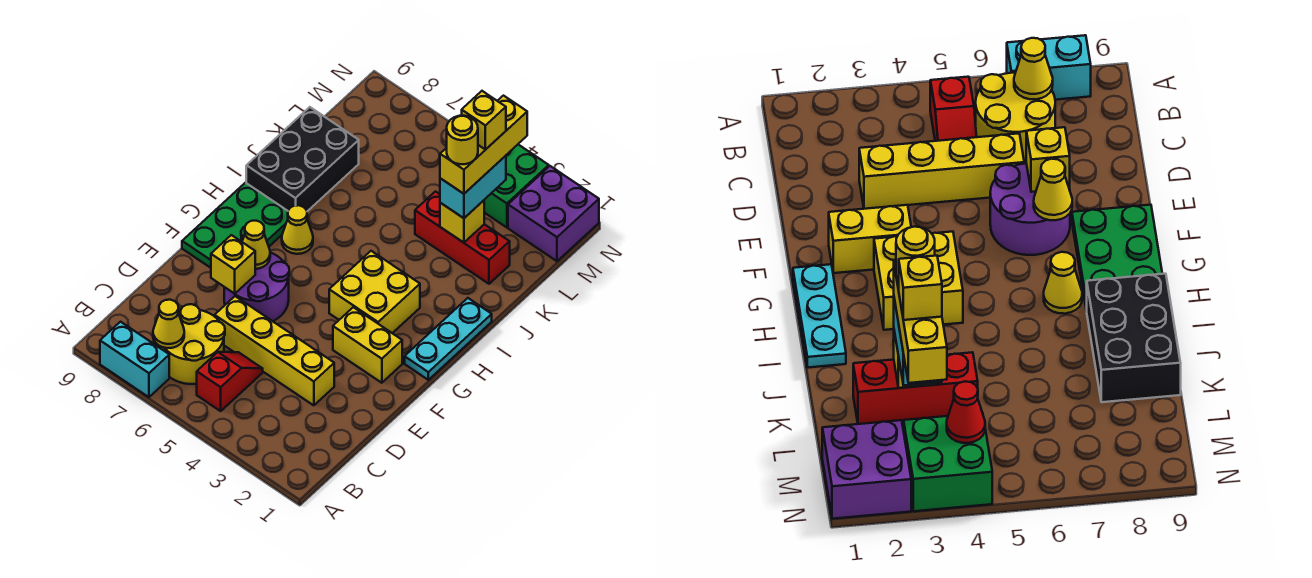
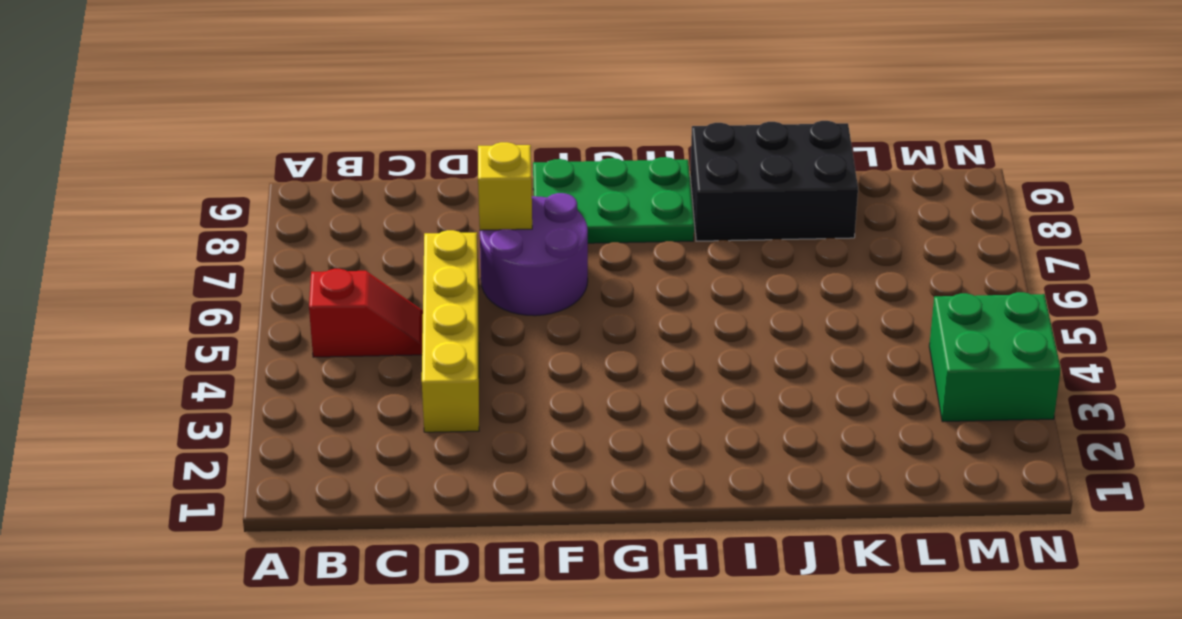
none -> cyan 1x2 brick [100,322,169,397]
none -> yellow 2x2 round brick [160,304,225,384]
none -> yellow 1x2 brick [333,307,402,383]

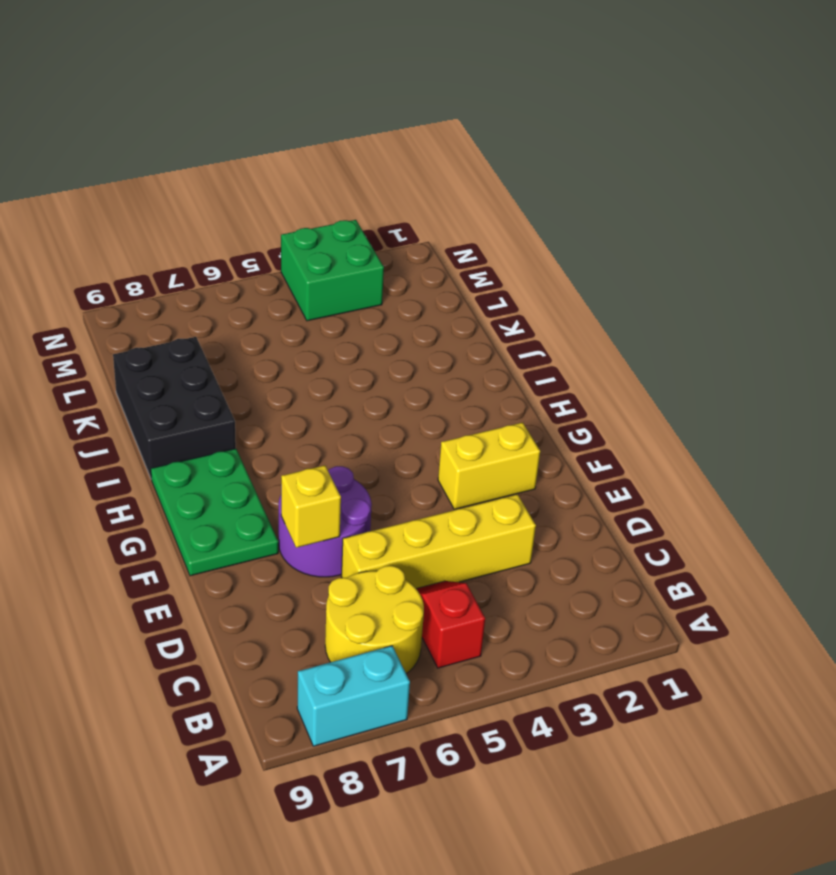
none -> cyan 1x3 plate [405,298,492,380]
none -> yellow 2x2 brick [329,251,420,333]
none -> yellow 1x1 cone [282,205,313,254]

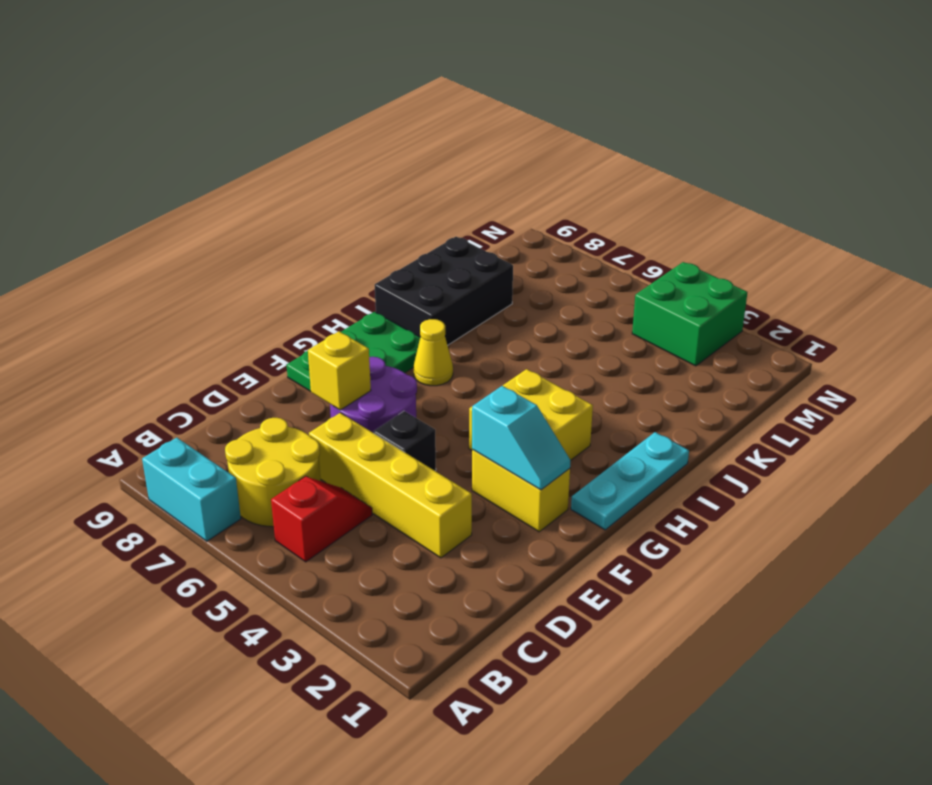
black 1x1 brick [374,411,436,471] -> none
cyan 1x2 slope [472,386,571,490] -> none
none -> red 1x3 brick [415,192,510,284]
none -> purple 2x2 brick [508,166,599,261]
none -> yellow 1x1 cone [153,300,184,348]

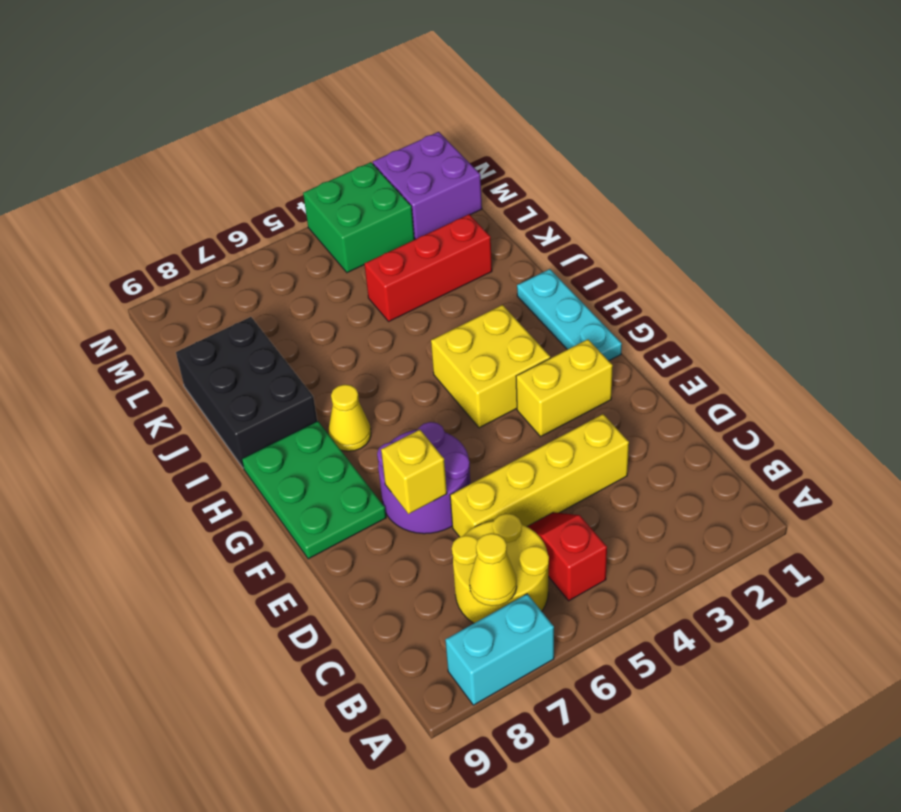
none -> yellow 1x1 cone [242,221,270,269]
none -> yellow 1x1 brick [440,200,484,243]
none -> red 1x1 cone [947,381,985,443]

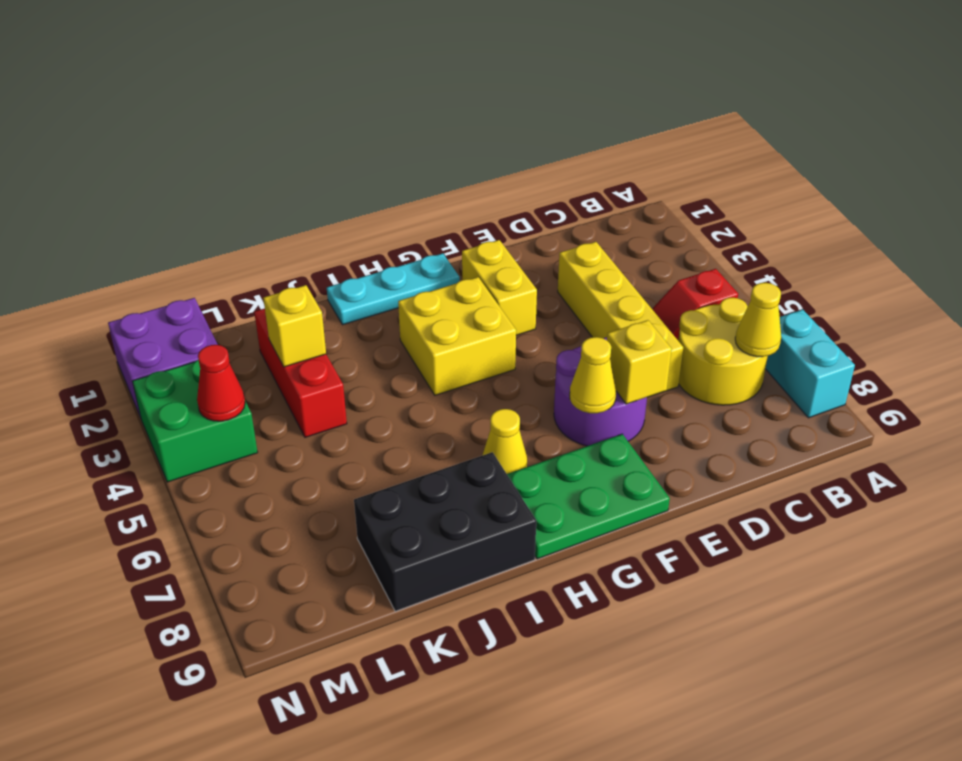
none -> cyan 1x2 brick [440,156,506,218]
none -> yellow 1x3 brick [440,96,527,194]
none -> yellow 1x1 round brick [447,116,478,164]

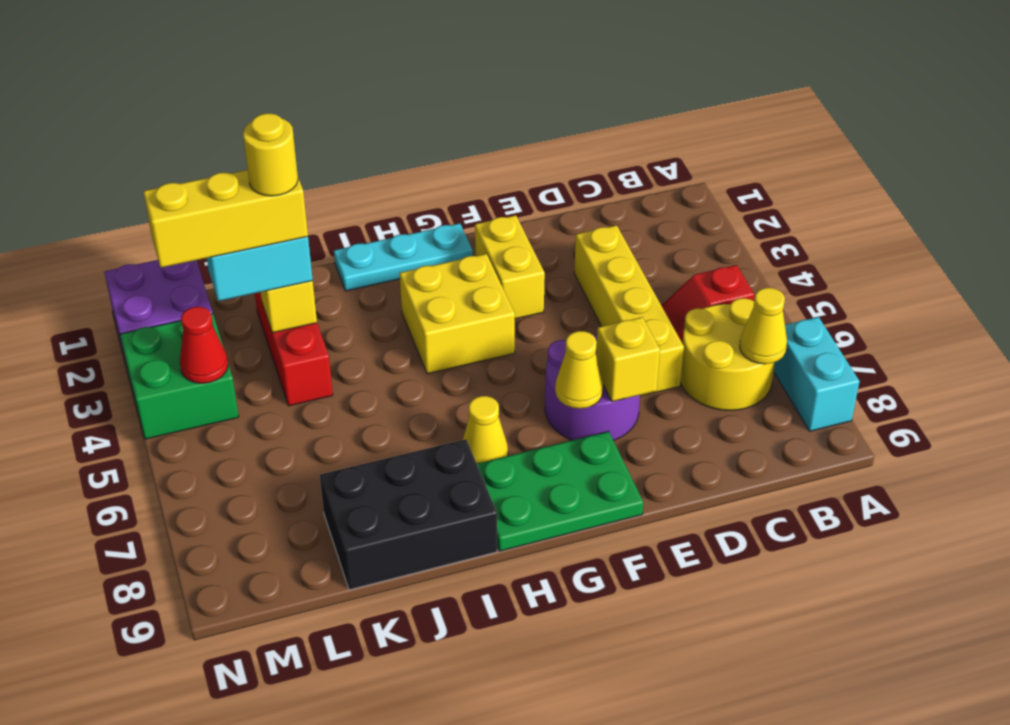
none -> yellow 1x1 brick [462,91,506,150]

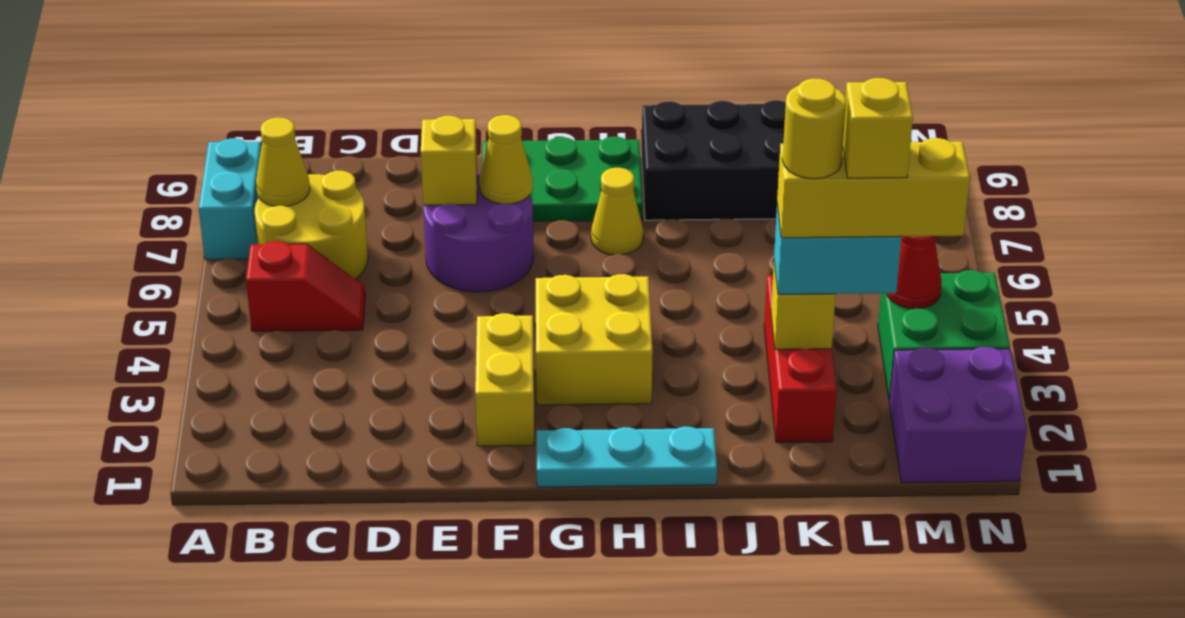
none -> yellow 1x4 brick [215,296,334,405]

